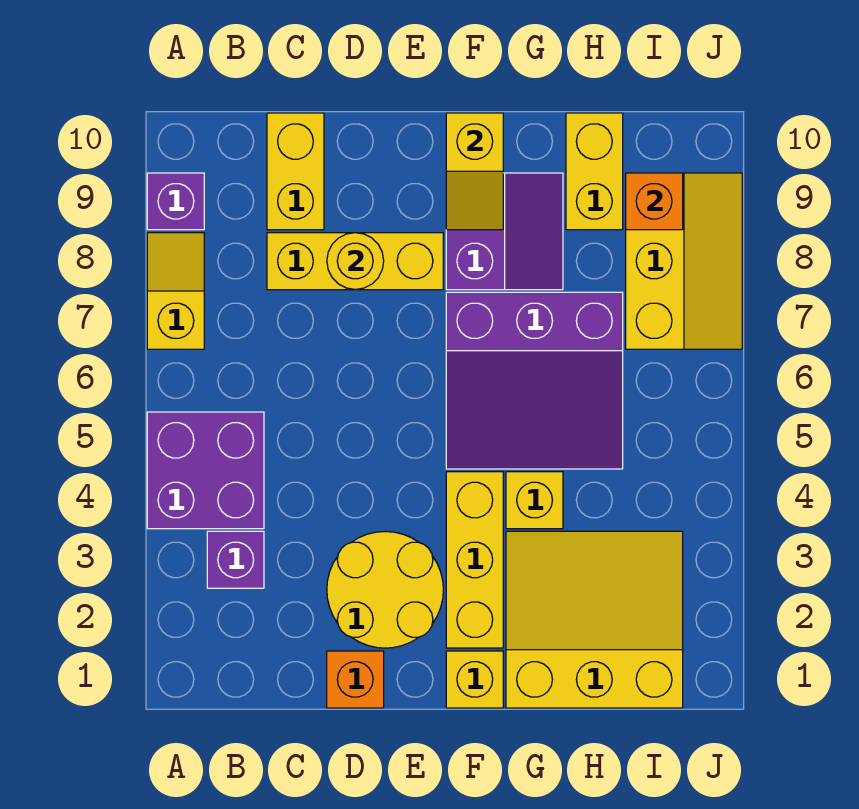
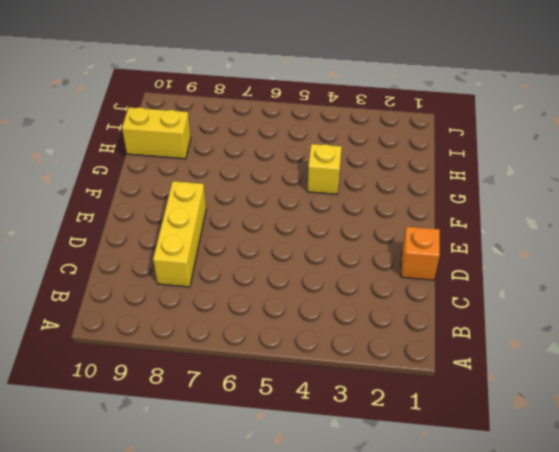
none -> purple 2x2 brick [147,412,264,529]
none -> yellow 1x2 slope [147,233,204,349]
none -> purple 1x1 brick [147,173,204,230]

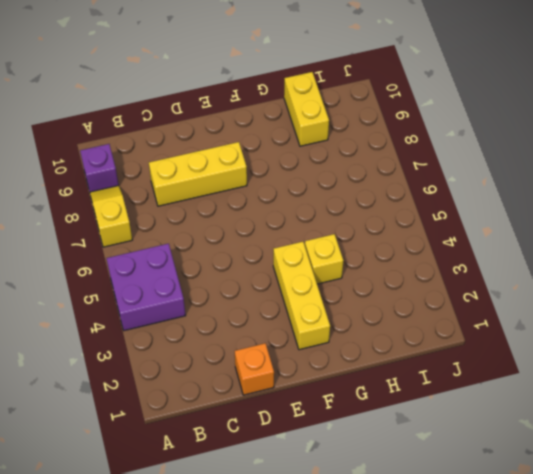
none -> purple 1x1 brick [207,531,264,588]
none -> yellow 1x2 brick [267,113,324,230]
none -> yellow 2x2 round brick [327,532,443,648]

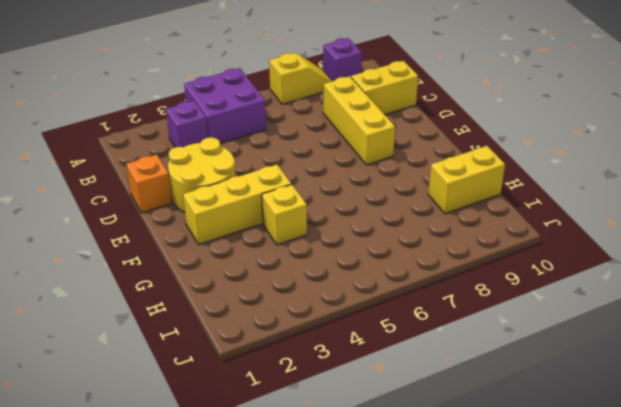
none -> yellow 1x1 brick [446,651,503,708]
none -> purple 3x3 slope [446,292,623,469]
none -> purple 2x2 slope [446,173,563,290]

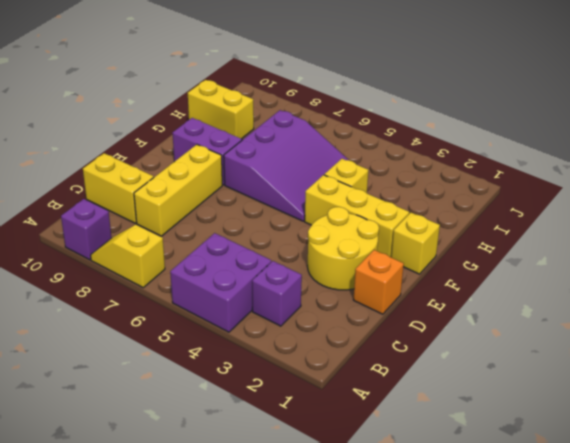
none -> yellow 3x3 slope [506,531,683,708]
none -> yellow 2x3 slope [626,173,742,349]
none -> yellow 1x1 round brick [327,233,384,290]

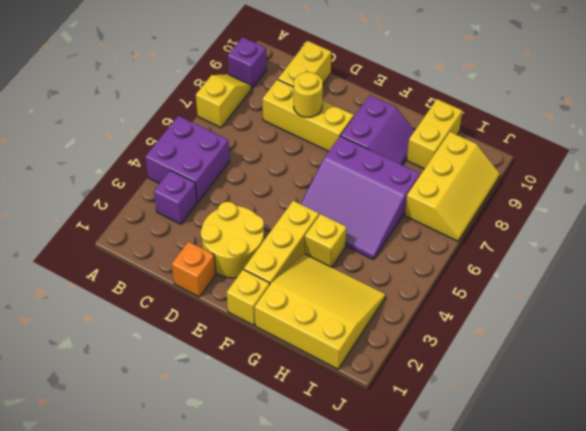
none -> yellow 1x2 slope [446,113,503,230]
none -> orange 1x1 brick [626,173,683,230]

